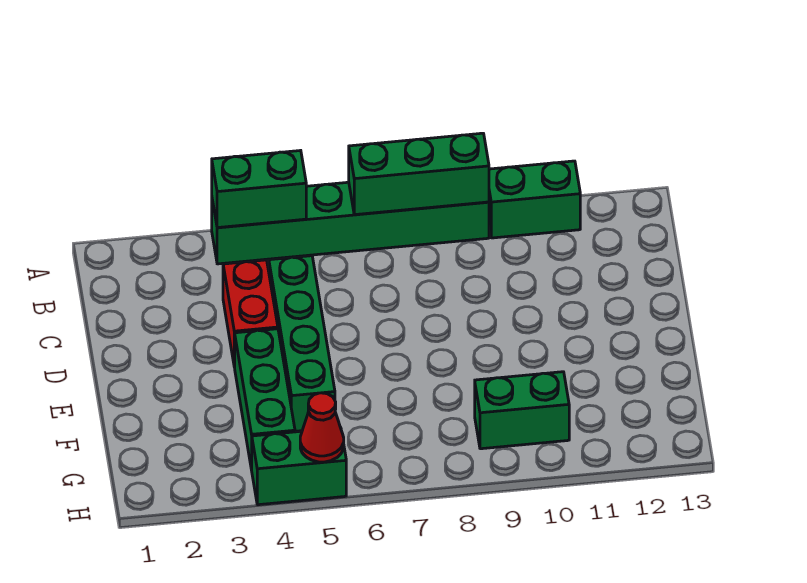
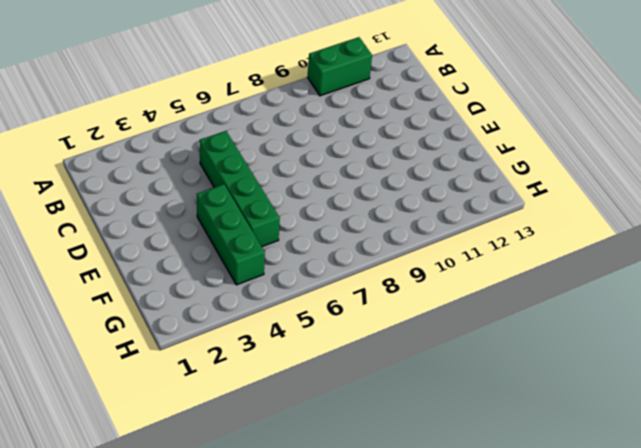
none -> green 1x6 brick [212,182,489,264]
none -> red 1x2 brick [223,260,278,367]

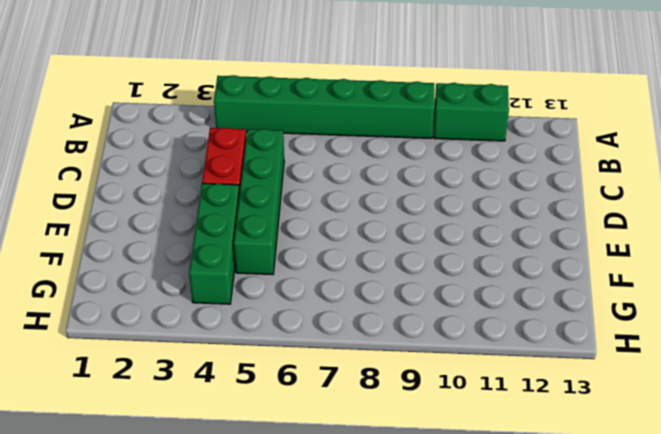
none -> green 1x2 brick [475,372,569,449]
none -> green 1x2 brick [252,431,346,505]

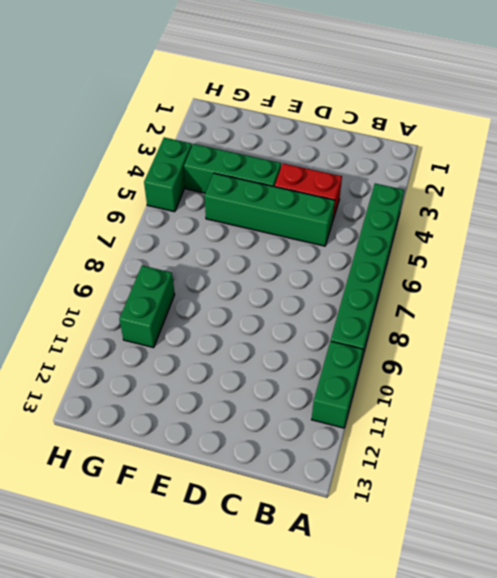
none -> green 1x2 brick [212,150,306,228]
none -> green 1x3 brick [349,133,489,215]

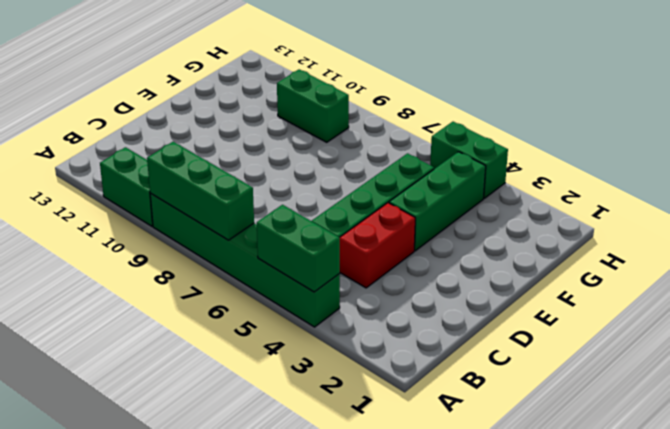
none -> red 1x1 cone [300,393,344,462]

